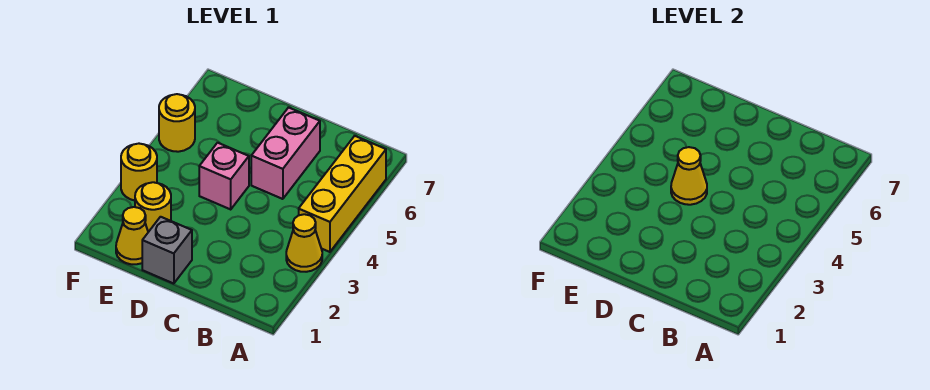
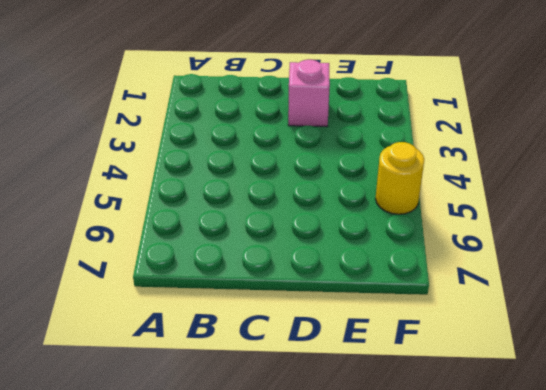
pink 1x1 brick [288,60,330,127] -> pink 1x1 brick moved to [199,143,249,209]
none -> yellow 1x1 cone [286,214,322,272]
none -> yellow 1x3 brick [299,136,386,252]

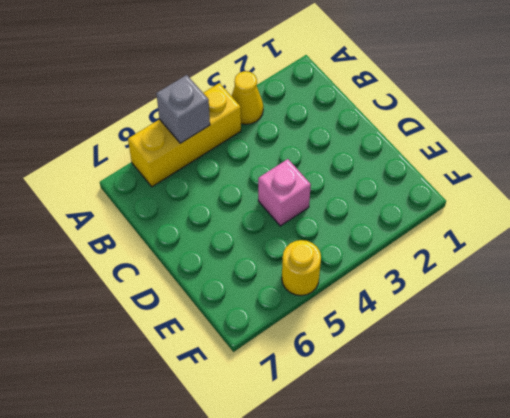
grey 1x1 brick [156,75,210,143] -> grey 1x1 brick moved to [142,217,192,284]
none -> pink 1x2 brick [251,107,320,199]
none -> yellow 1x1 cone [116,207,148,264]

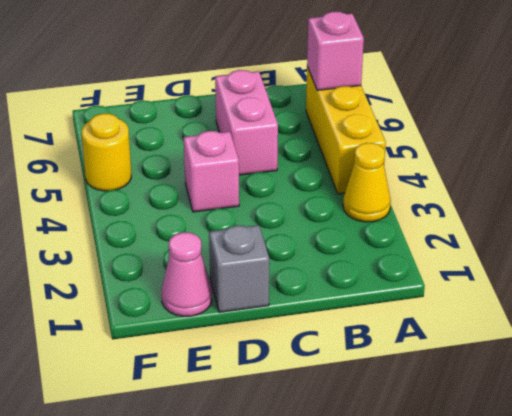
pink 1x1 brick [307,12,364,90] -> none
pink 1x1 cone [162,232,212,316] -> yellow 1x1 cone [116,207,148,264]
none -> yellow 1x1 round brick [135,182,171,232]
none -> yellow 1x1 round brick [121,144,157,201]

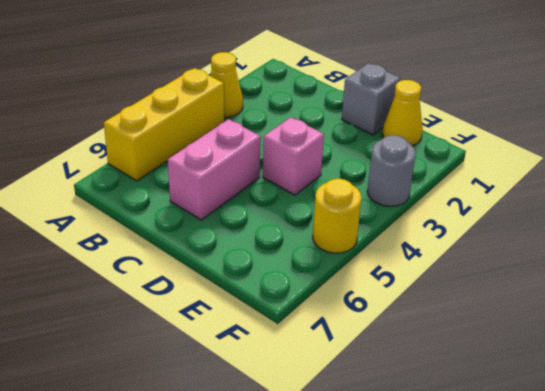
grey 1x1 round brick [367,135,416,206] -> yellow 1x1 round brick [121,144,157,201]
none -> yellow 1x1 round brick [135,182,171,232]
none -> yellow 1x1 cone [671,147,707,205]

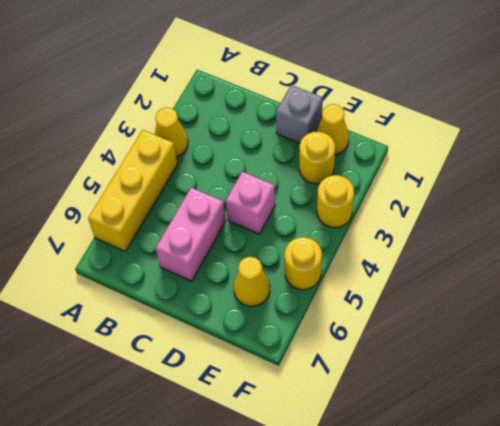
yellow 1x1 cone [234,257,270,306] -> yellow 1x1 cone moved to [671,147,707,205]

